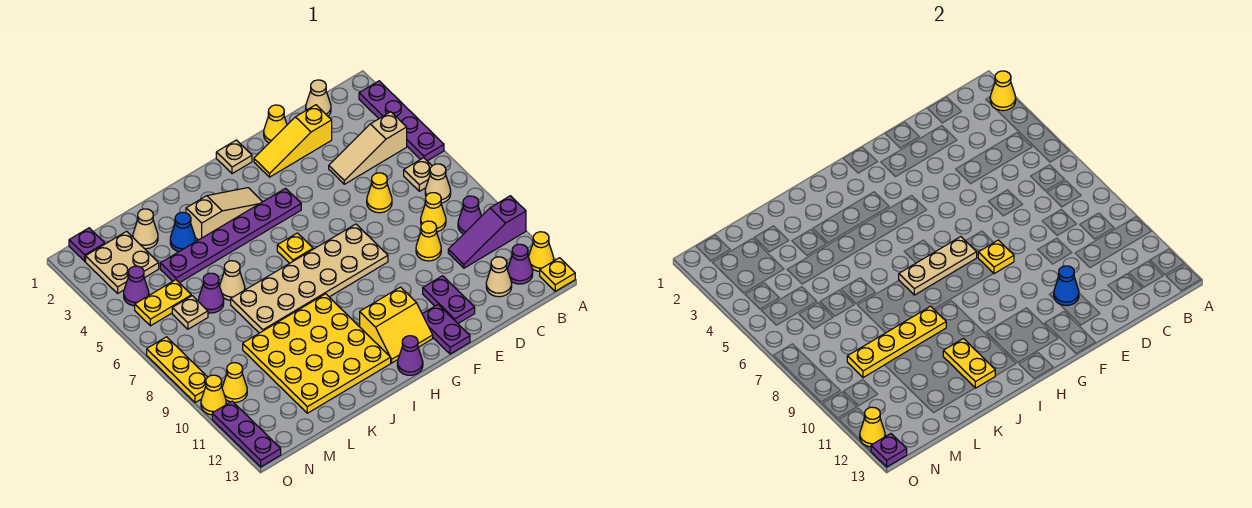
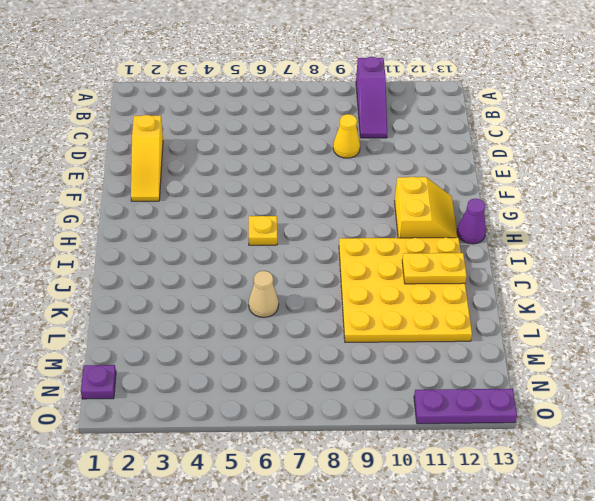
none -> purple 1x4 plate [359,81,444,161]
none -> yellow 1x1 cone [529,232,554,271]
none -> yellow 1x1 plate [540,258,575,291]
none -> tan 1x3 slope [329,112,407,184]

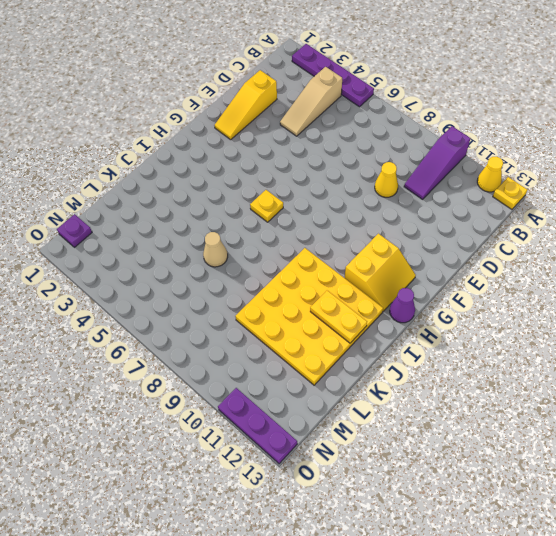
none -> tan 1x1 plate [404,158,432,191]
none -> tan 1x1 cone [425,164,451,203]
none -> purple 1x1 cone [458,196,481,234]
none -> purple 1x1 cone [508,244,533,284]

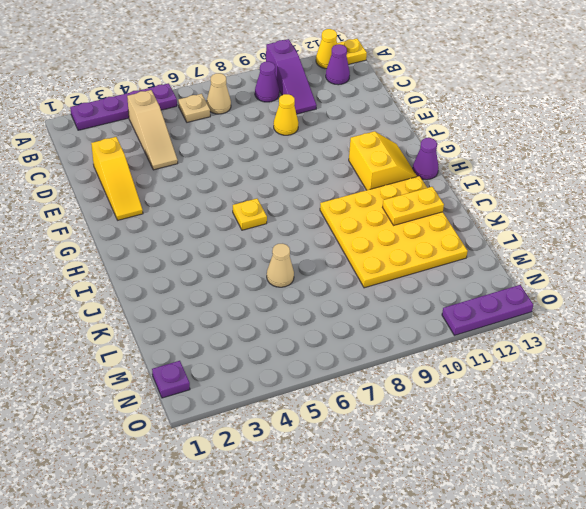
none -> tan 1x1 cone [306,80,331,116]
none -> yellow 1x1 cone [421,193,446,232]
none -> tan 1x1 cone [486,257,512,297]
none -> yellow 1x1 cone [367,173,392,213]

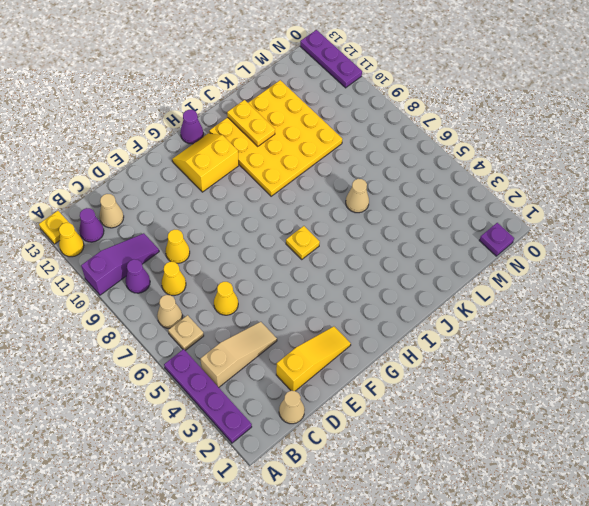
none -> yellow 1x1 cone [264,105,287,143]
none -> purple 1x2 plate [423,276,475,323]
none -> tan 2x6 plate [231,224,388,333]
none -> purple 1x2 plate [422,305,470,354]

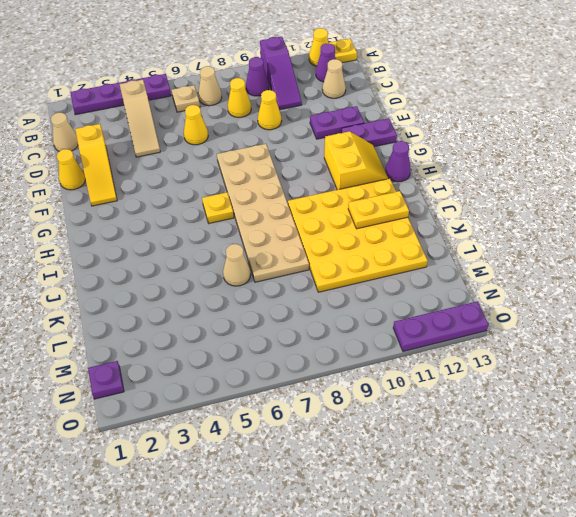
none -> tan 1x1 plate [216,140,252,174]
none -> purple 1x6 plate [160,188,301,283]
none -> tan 1x3 slope [186,188,263,240]
none -> blue 1x1 cone [170,212,196,252]

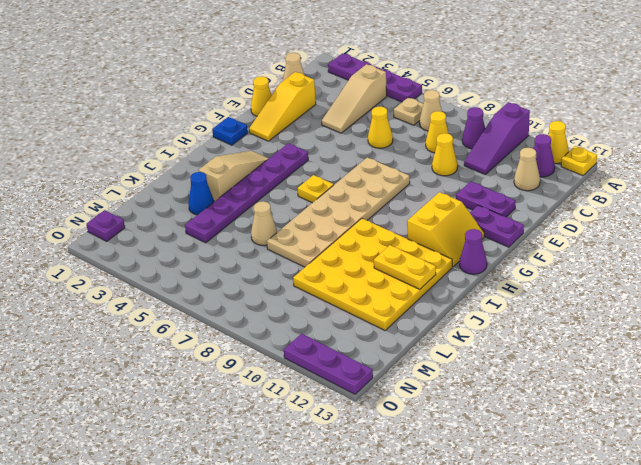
blue 1x1 plate [212,117,248,145] -> tan 1x1 plate [216,140,252,174]
none -> tan 1x1 cone [133,209,158,249]
none -> purple 1x1 cone [198,273,224,313]
none -> tan 2x2 plate [86,231,159,293]
none -> yellow 1x2 plate [135,280,191,326]

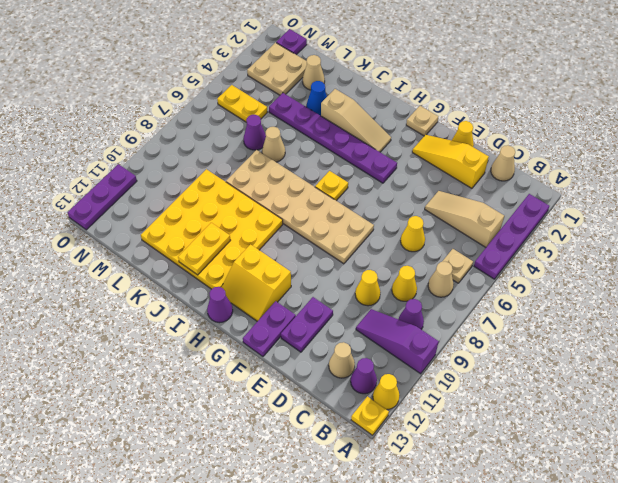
none -> tan 1x1 plate [172,296,208,329]
none -> purple 1x1 cone [124,266,149,306]
none -> yellow 1x1 cone [222,363,247,402]
none -> yellow 1x3 plate [147,337,208,403]

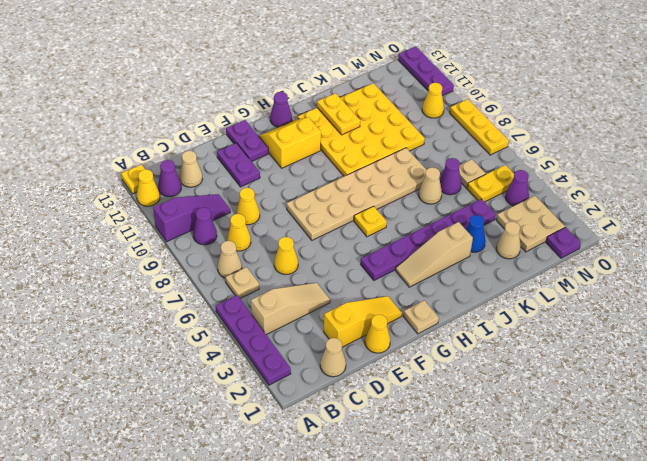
none -> yellow 1x1 cone [201,375,226,415]
none -> yellow 1x1 cone [990,71,1016,111]
none -> blue 1x1 cone [1054,266,1079,305]
none -> yellow 1x1 plate [978,240,1014,274]

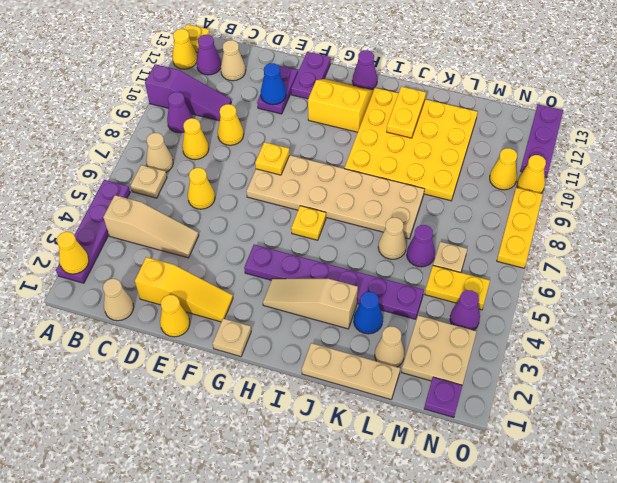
tan 1x3 plate [302,343,400,399] -> tan 1x3 plate moved to [899,237,977,295]
none -> yellow 1x4 plate [847,306,946,378]
none -> yellow 1x1 cone [860,407,885,447]
none -> purple 1x1 plate [871,434,907,467]

